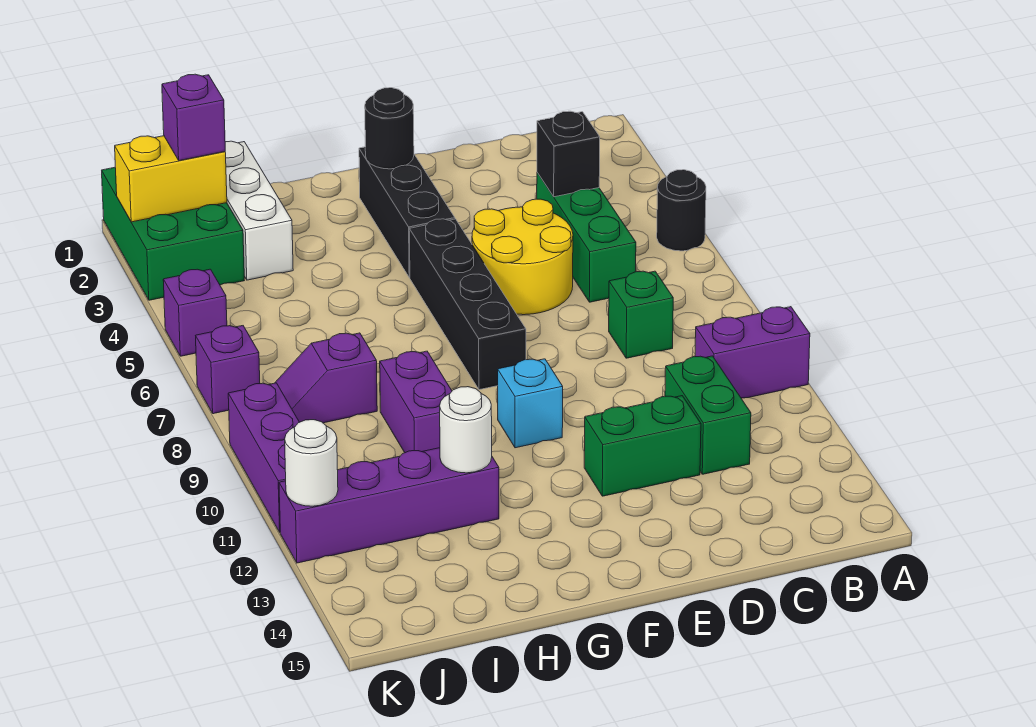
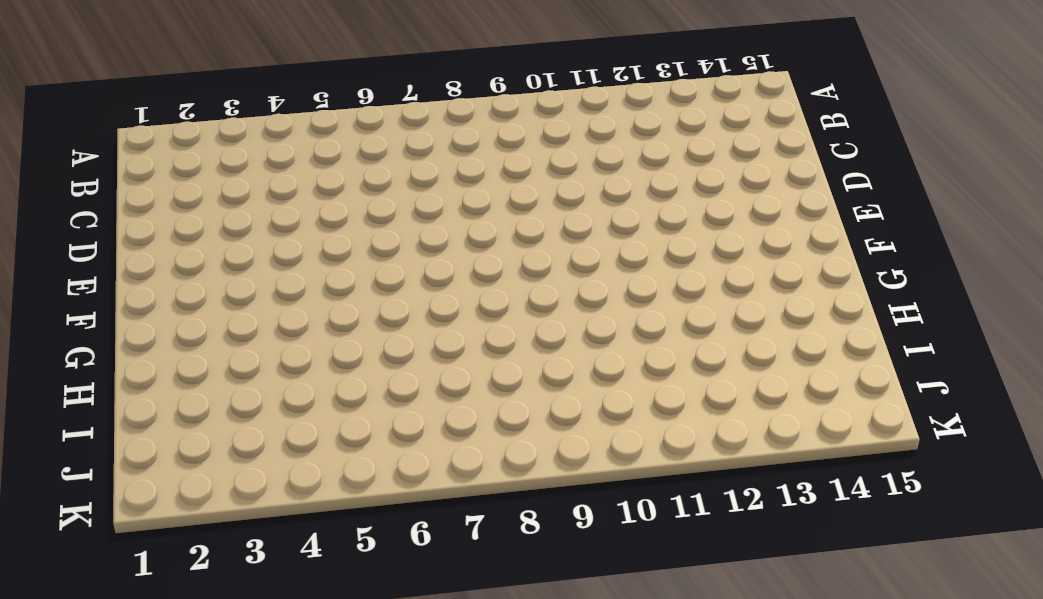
none -> black 1x1 round brick [657,170,706,251]
none -> purple 1x2 brick [695,307,810,398]
none -> green 1x3 brick [537,173,636,302]

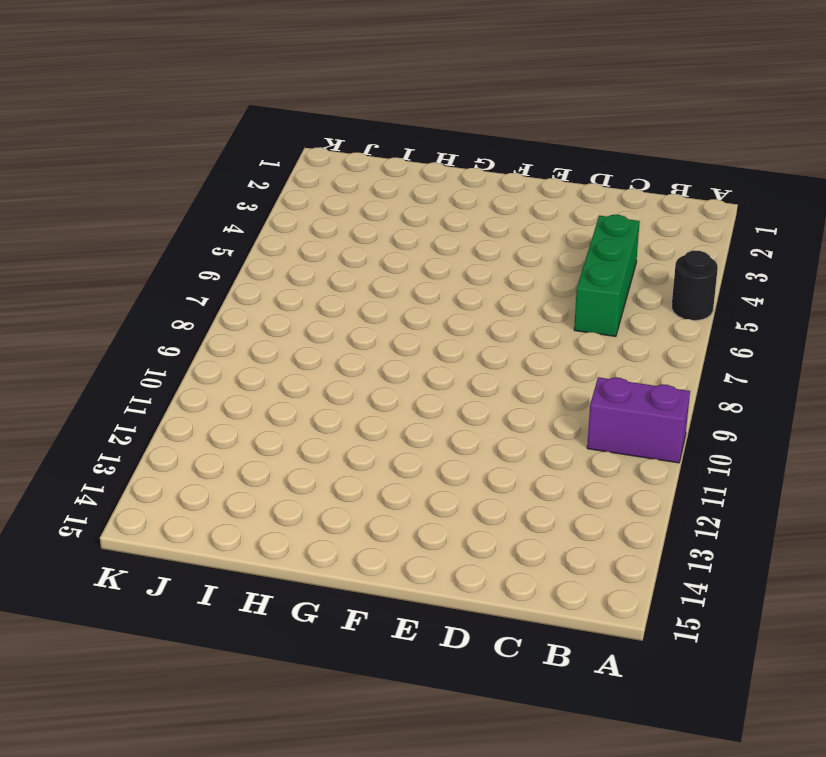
none -> green 1x1 brick [609,271,673,358]
none -> green 1x2 brick [665,356,751,474]
none -> yellow 2x2 round brick [472,199,573,315]

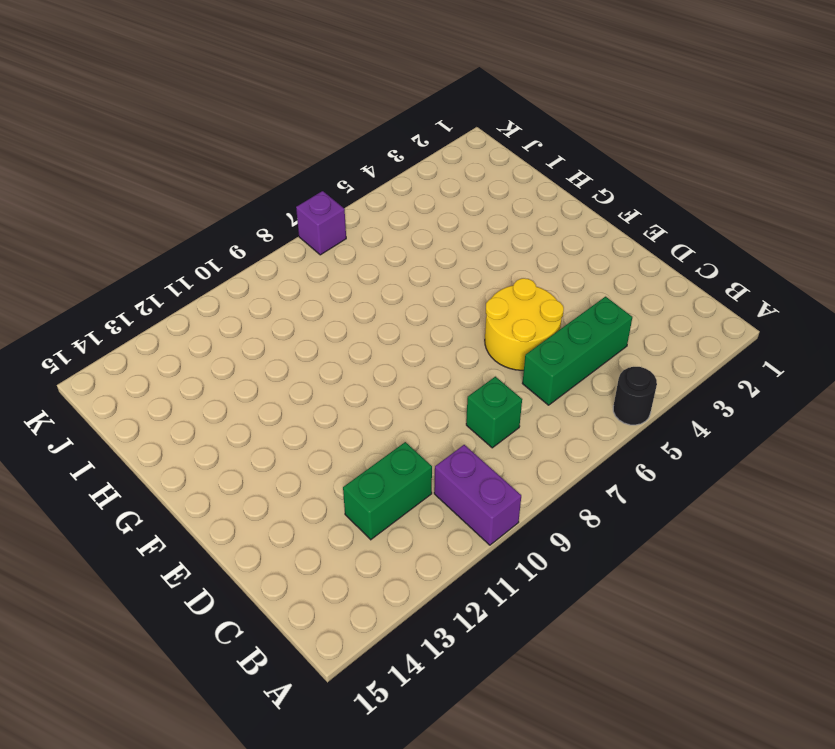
none -> green 1x2 brick [584,396,701,496]
none -> black 1x3 brick [359,147,455,277]
none -> black 1x4 brick [409,219,526,390]

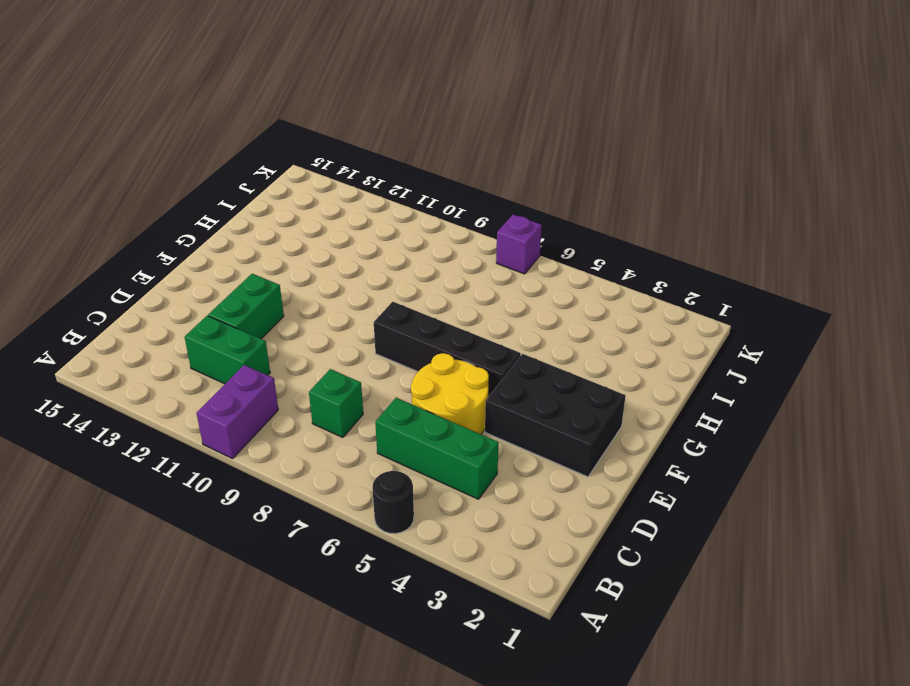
black 2x3 brick [485,354,626,477] -> black 1x3 brick [359,147,455,277]
none -> cyan 1x1 brick [498,359,563,448]
none -> purple 1x2 brick [380,351,452,453]
none -> purple 1x4 brick [279,448,499,563]

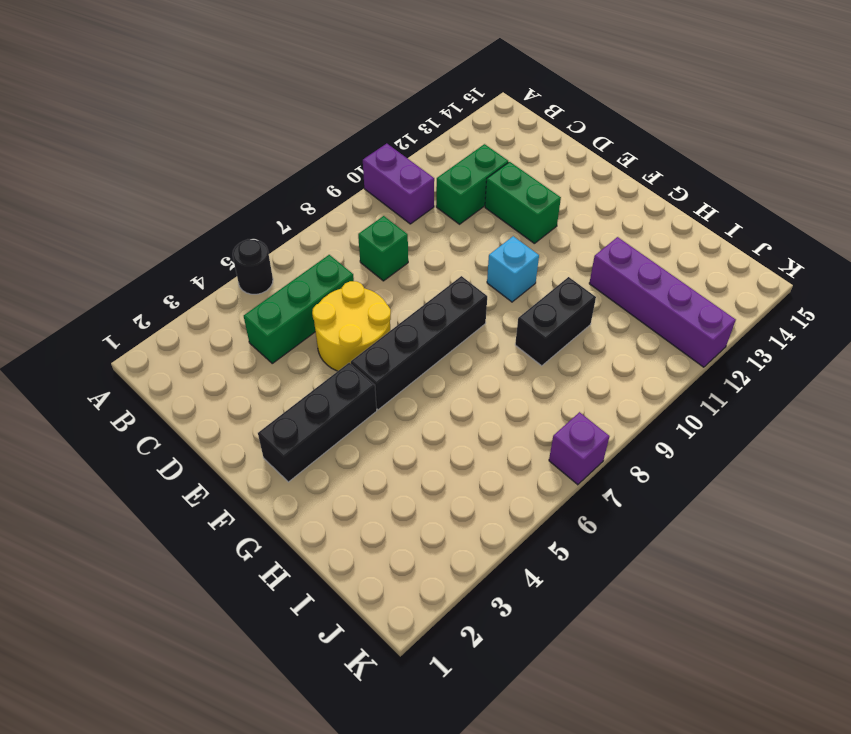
black 1x2 brick [515,277,596,366] -> purple 1x2 brick [380,351,452,453]
none -> white 1x3 brick [225,141,293,280]
none -> purple 1x2 slope [275,333,377,423]
none -> green 2x3 brick [102,167,244,300]

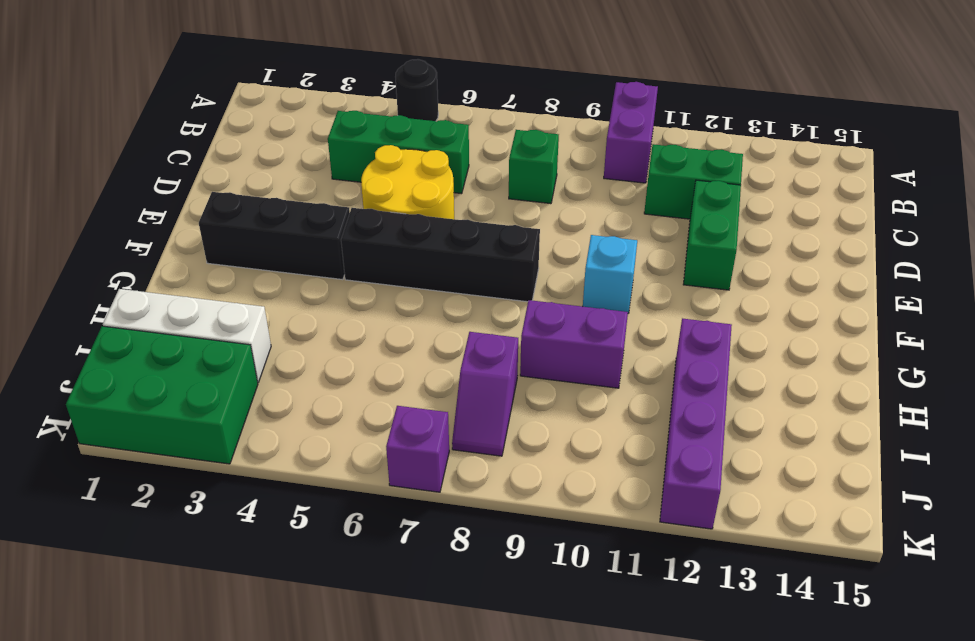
none -> purple 1x1 brick [163,269,227,356]
none -> purple 1x3 brick [228,383,299,532]
none -> black 1x1 brick [537,111,600,197]

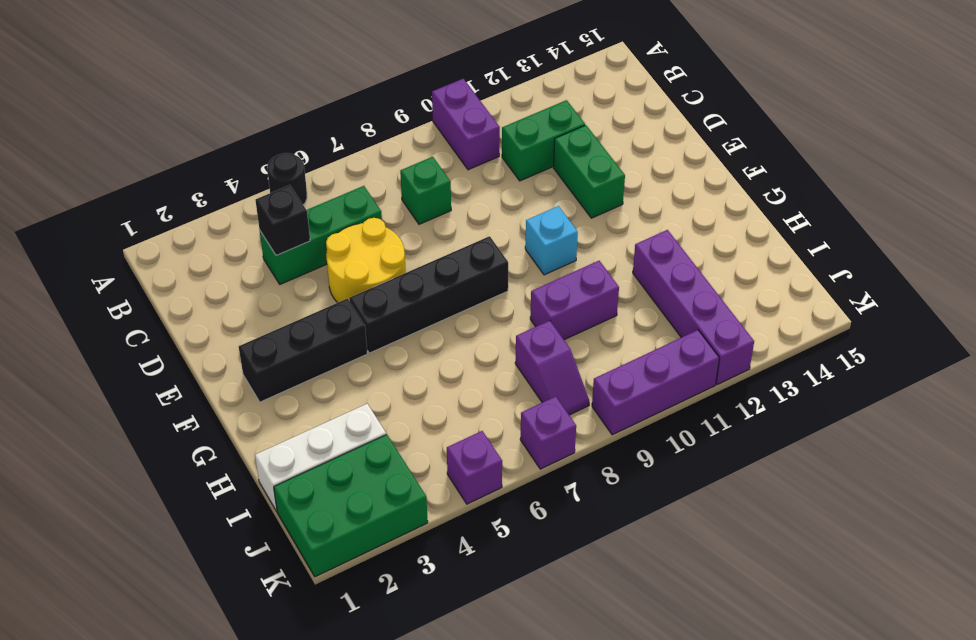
none -> black 1x1 round brick [365,88,414,169]
none -> white 1x1 round brick [440,387,492,473]
none -> yellow 1x2 brick [115,136,227,222]

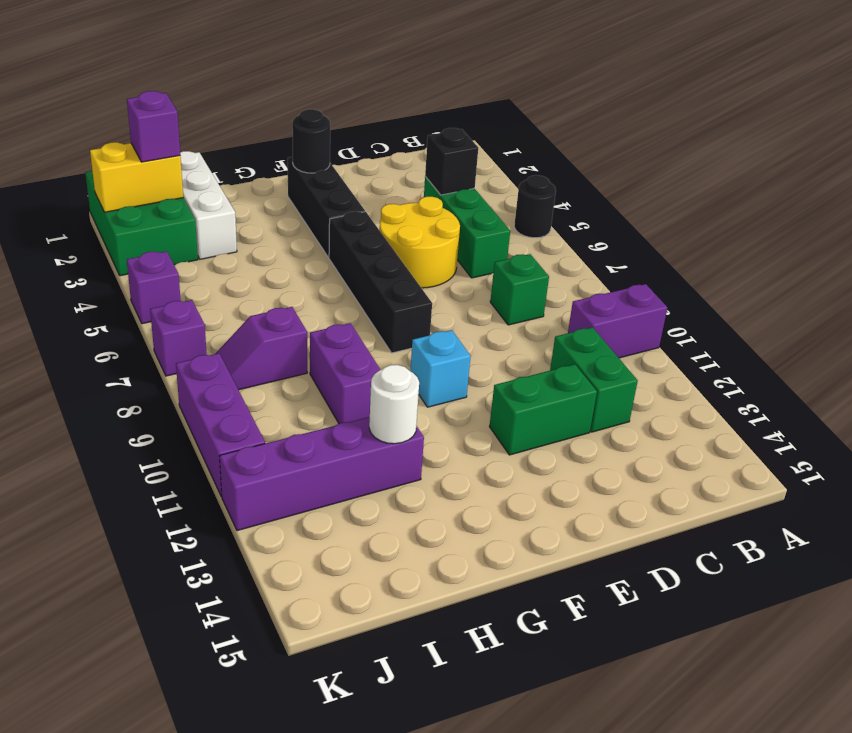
none -> white 1x1 round brick [285,420,338,506]

